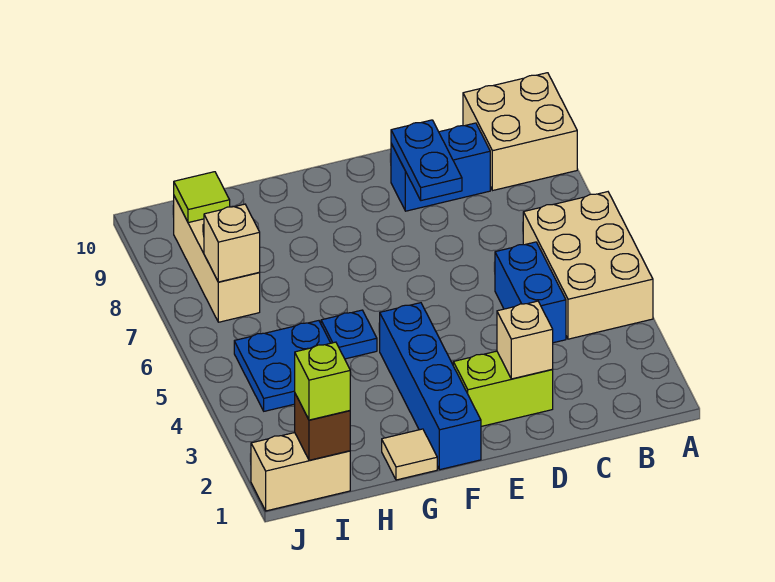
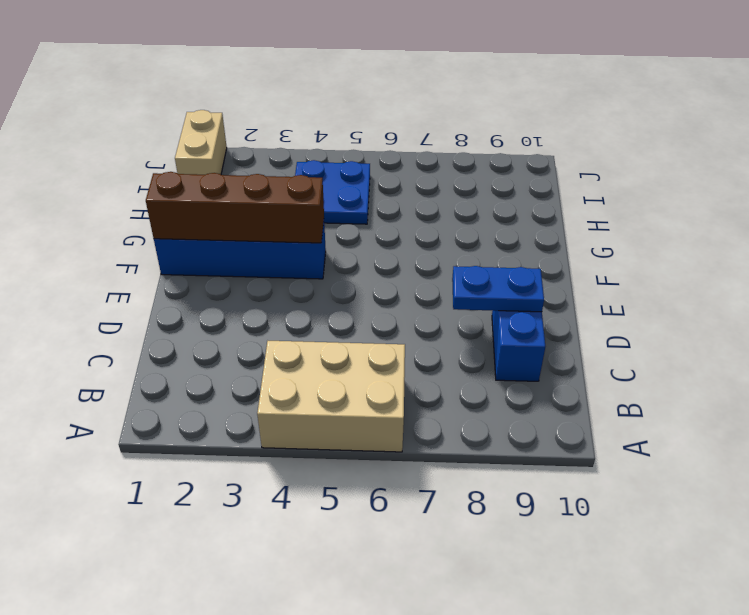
brown 1x4 brick [146,172,324,243] -> none
none -> tan 2x2 brick [463,73,577,190]
none -> blue 1x2 brick [495,242,566,343]
none -> lime 1x2 brick [453,351,553,426]

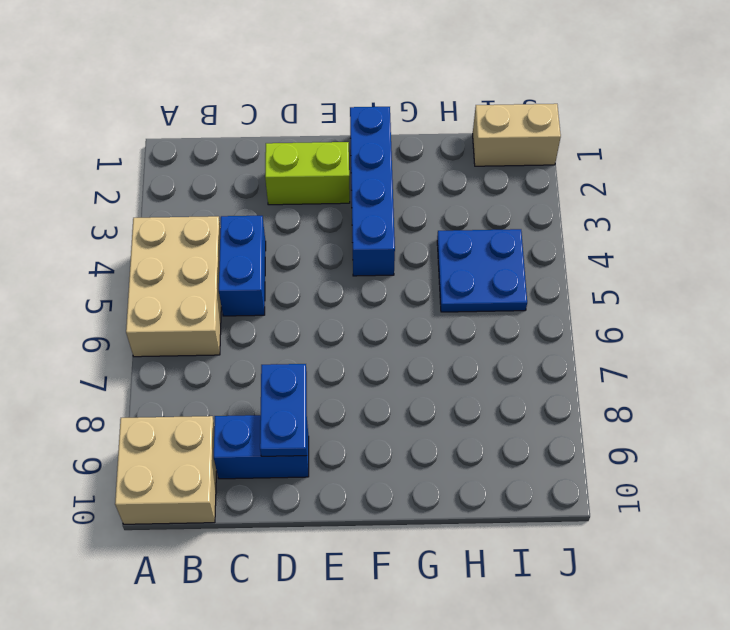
none -> tan 1x1 tile [382,429,437,480]
none -> blue 1x1 plate [321,310,377,359]
none -> tan 1x3 brick [174,196,260,322]

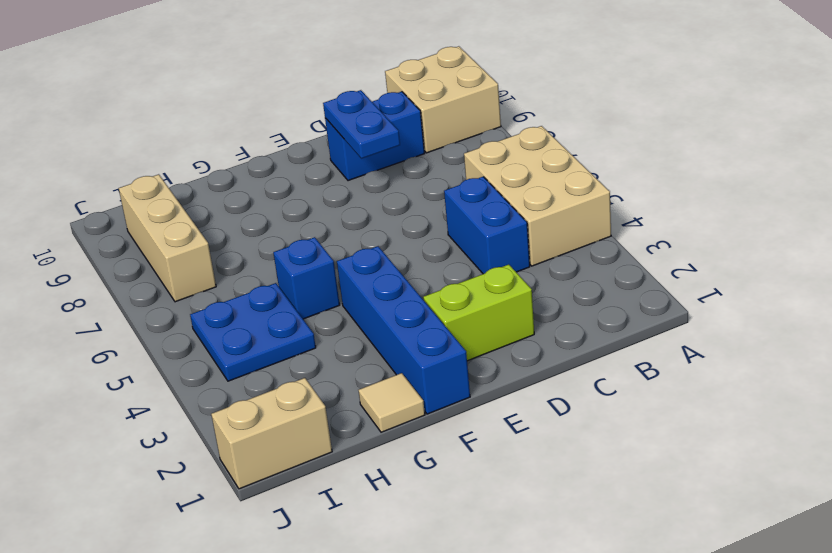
blue 1x1 brick [273,237,340,319] -> blue 1x1 plate [321,310,377,359]
none -> tan 1x1 brick [497,301,553,379]
none -> brown 1x1 brick [295,394,350,460]
none -> tan 1x1 brick [204,204,260,282]

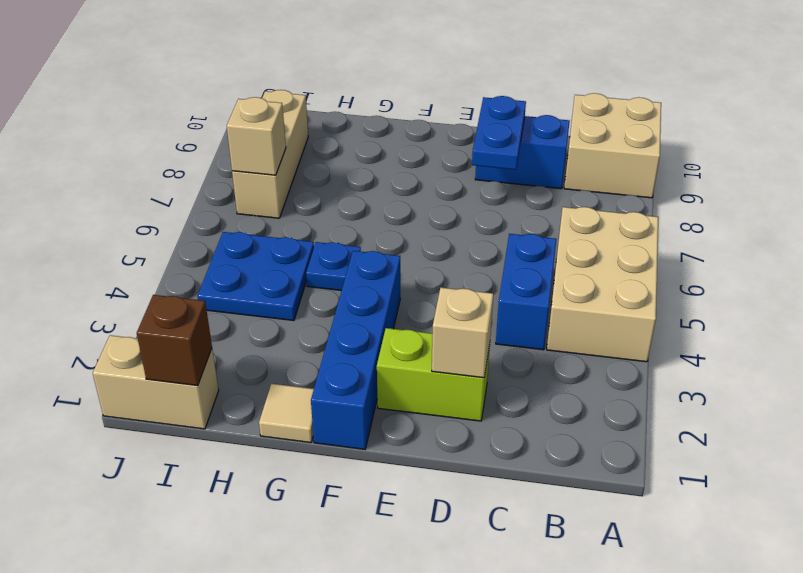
none -> lime 1x1 tile [174,172,230,223]
none -> lime 1x1 brick [295,342,350,420]

